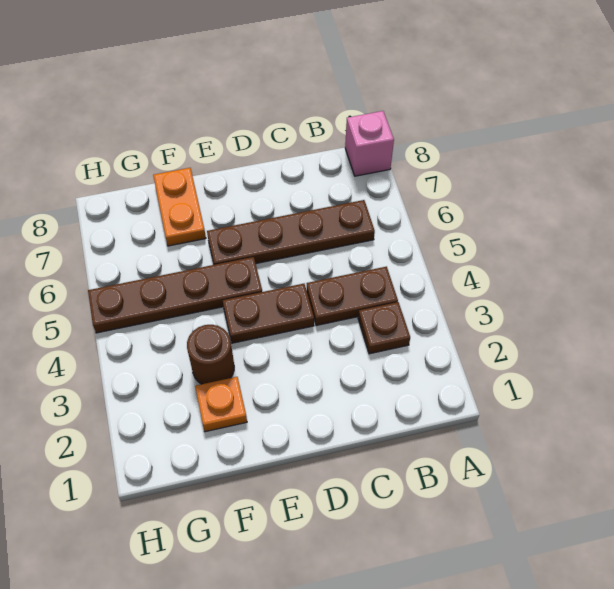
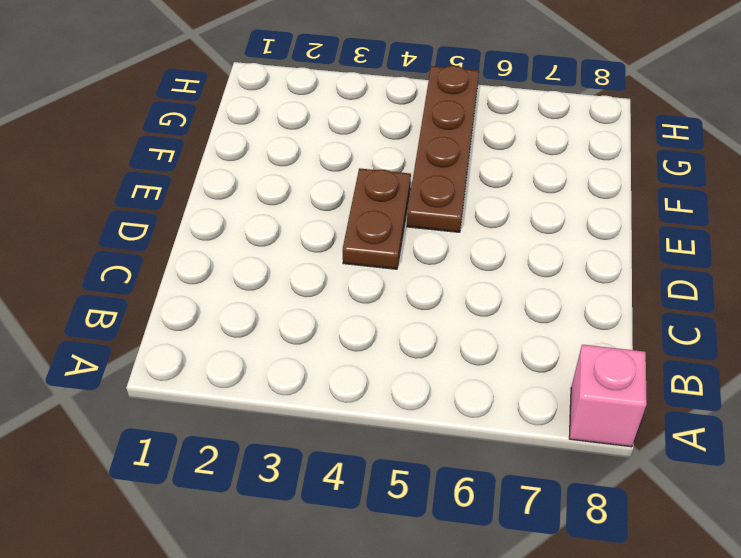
none -> brown 1x1 plate [358,302,410,354]
none -> brown 1x2 plate [307,267,398,326]

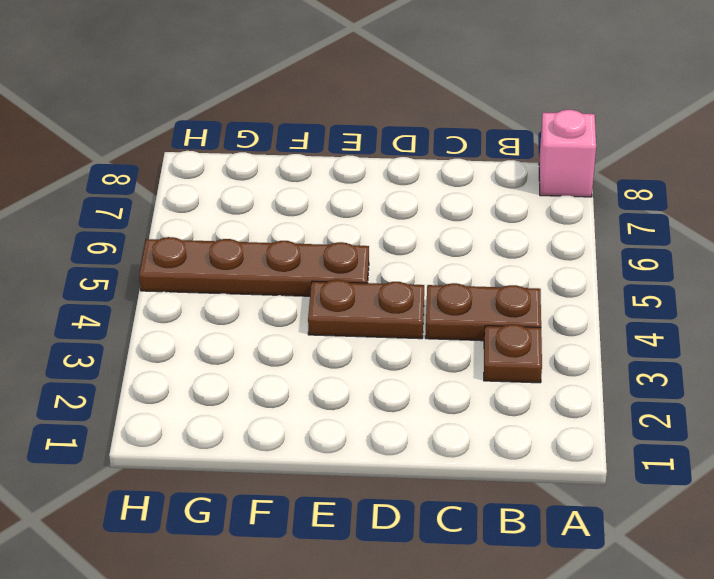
none -> brown 1x4 plate [207,200,375,265]
none -> orange 1x1 plate [195,377,247,432]

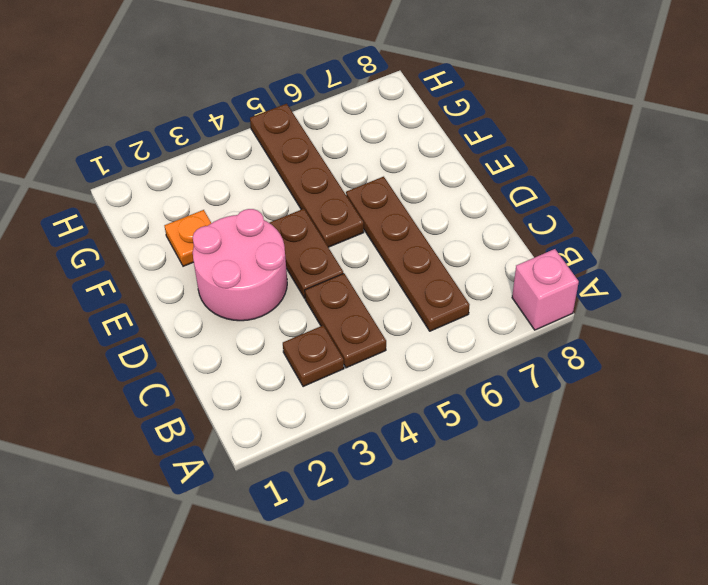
pink 2x2 round brick [193,209,287,321] -> none
none -> brown 1x1 round brick [187,325,234,384]
none -> orange 1x2 plate [153,168,206,246]

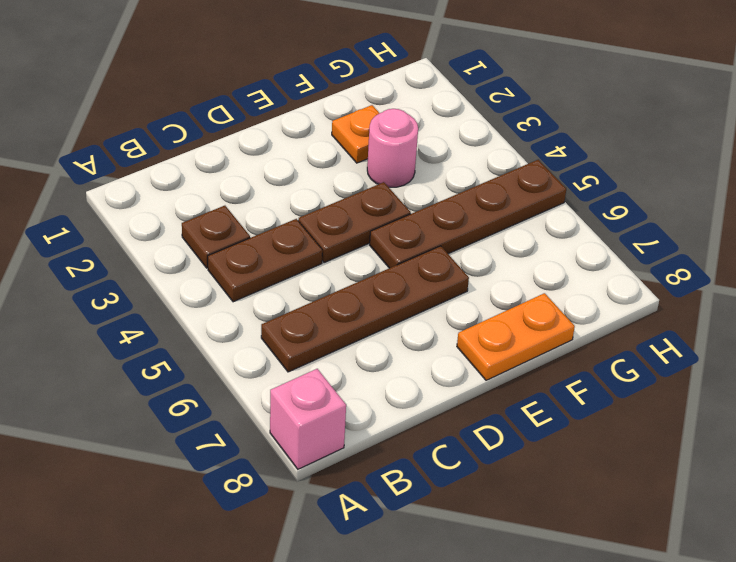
orange 1x2 plate [457,293,575,380] -> orange 1x2 plate turned to [153,168,206,246]
pink 1x1 round brick [367,109,418,187] -> brown 1x1 round brick [187,325,234,384]

